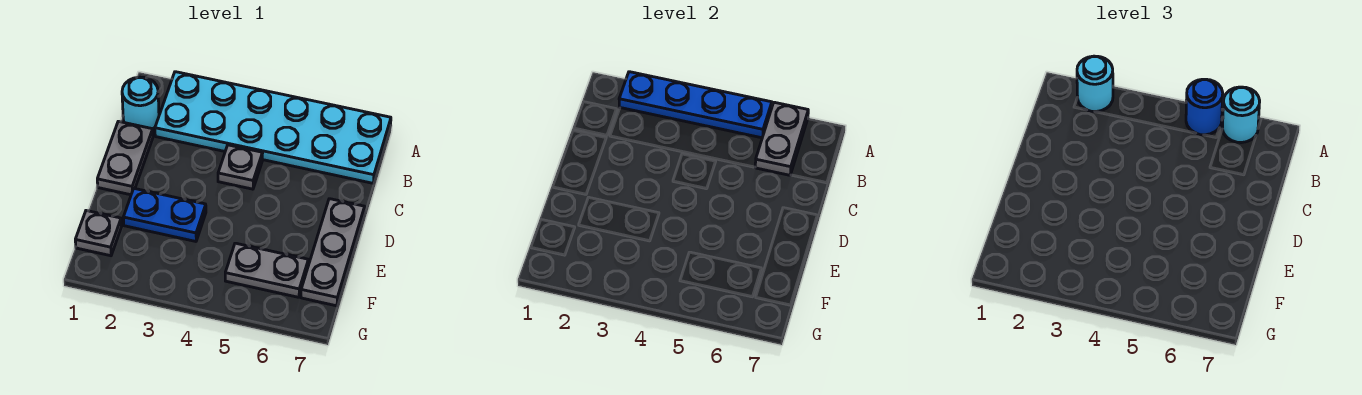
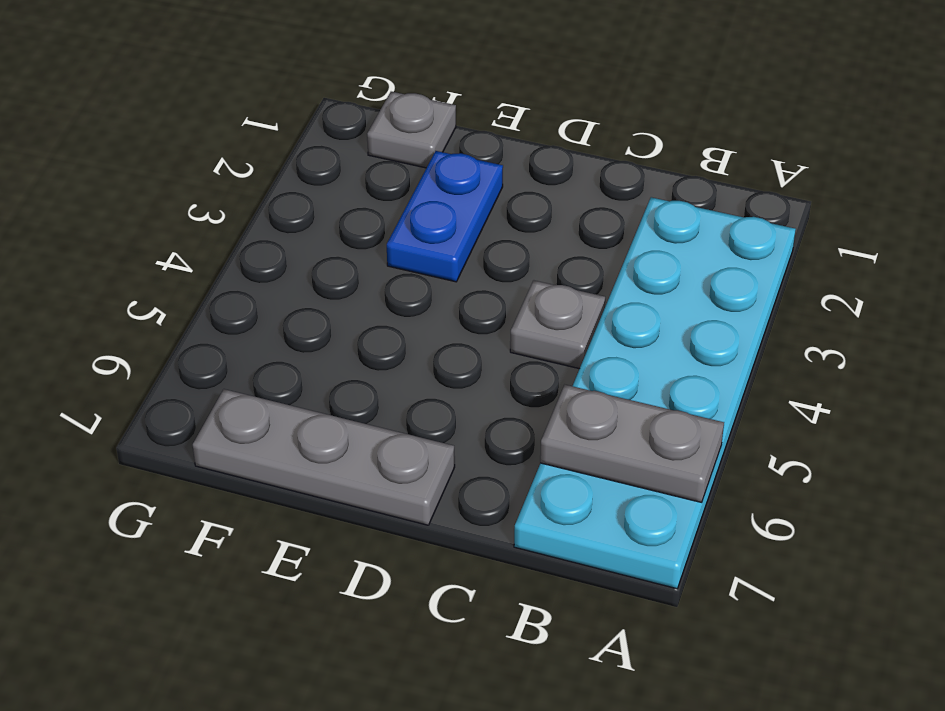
none -> cyan 1x1 round brick [122,77,159,129]
none -> grey 1x2 plate [97,121,153,195]
none -> grey 1x2 plate [225,243,308,297]

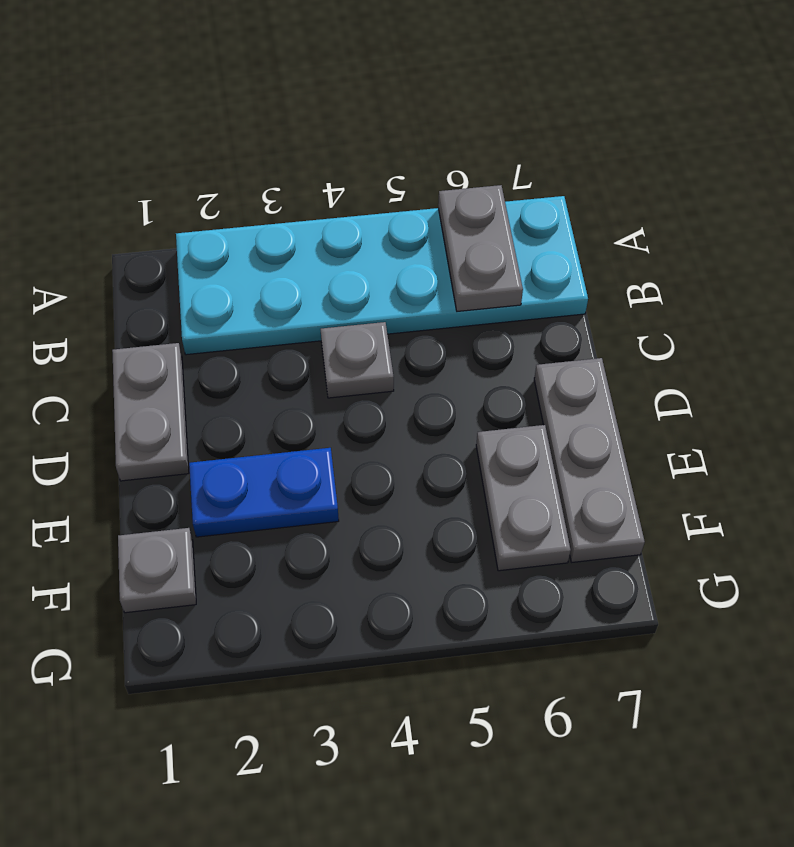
grey 1x2 plate [476,425,571,571] -> grey 1x2 plate turned to [225,243,308,297]
none -> cyan 1x1 round brick [122,77,159,129]
none -> blue 1x4 plate [619,72,772,138]
none -> cyan 1x1 round brick [1077,56,1113,112]

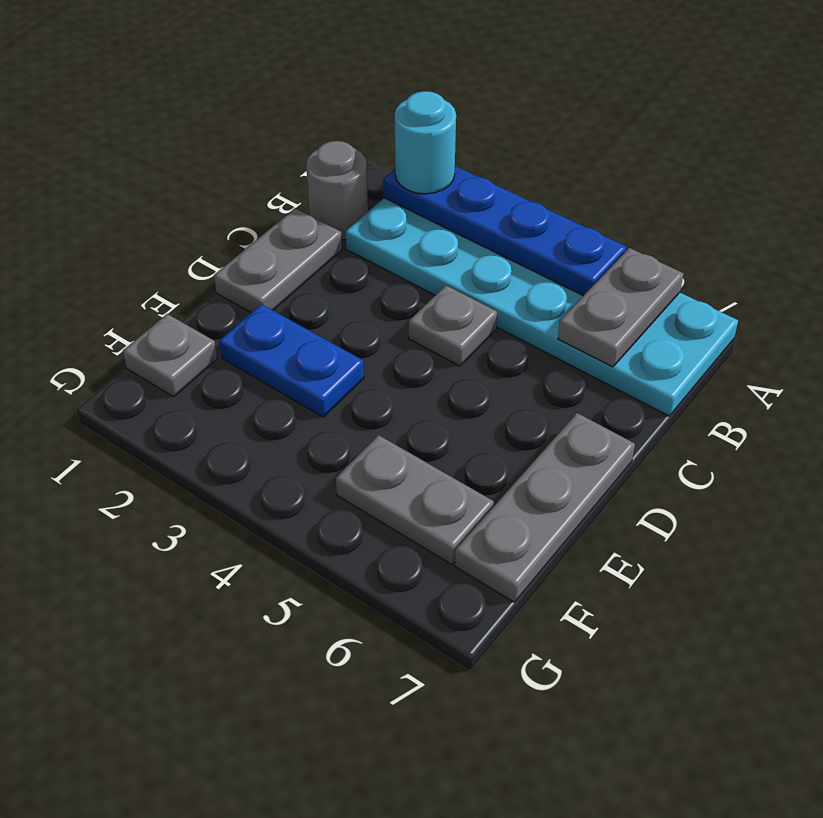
grey 1x1 round brick [306,141,368,240] -> cyan 1x1 round brick [122,77,159,129]
none -> blue 1x1 round brick [1186,79,1223,135]
none -> cyan 1x1 round brick [1222,87,1260,143]

